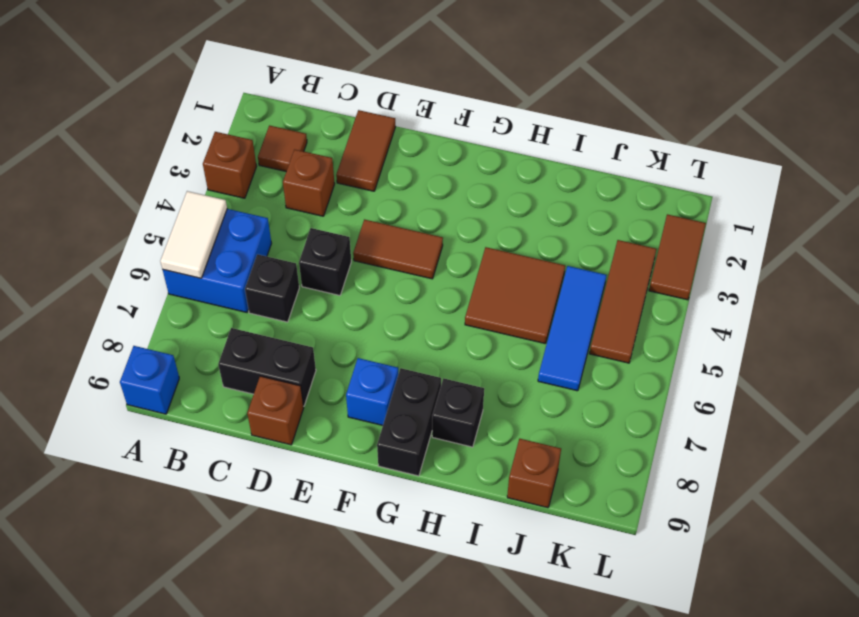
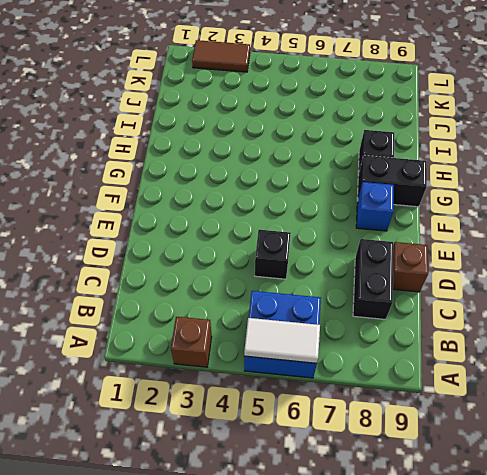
none -> blue 1x1 brick [120,346,179,414]
none -> brown 1x1 tile [258,126,307,171]
none -> brown 1x1 brick [283,150,335,216]

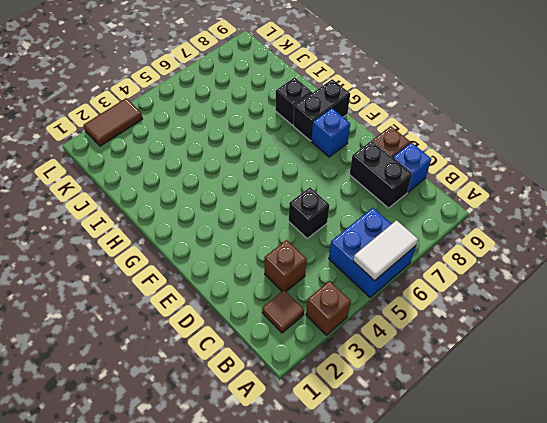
blue 1x1 brick [393,143,431,193] -> blue 1x1 brick moved to [120,346,179,414]
none -> black 1x1 brick [245,254,299,322]
none -> brown 1x2 tile [336,110,395,191]
none -> brown 1x2 tile [353,219,443,279]

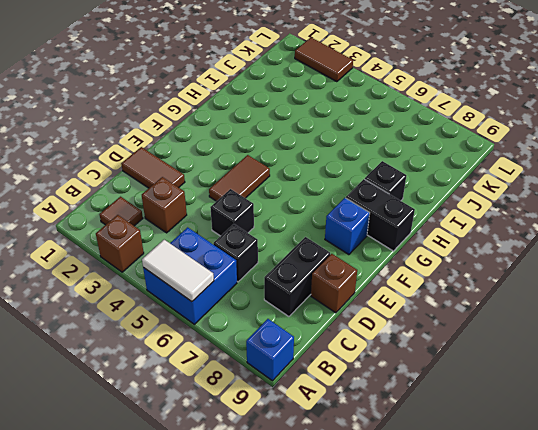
none -> brown 2x2 tile [465,247,565,344]
none -> blue 1x3 tile [538,266,606,391]
none -> brown 1x1 brick [507,439,561,508]

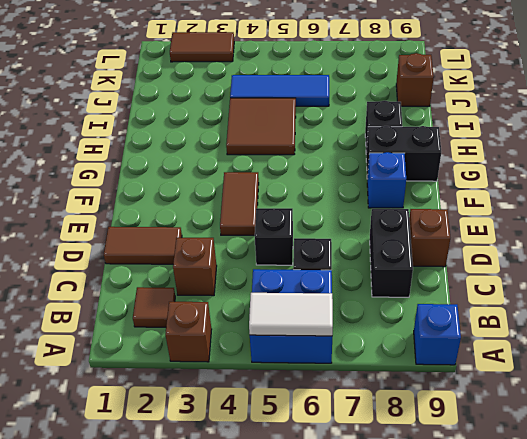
none -> brown 1x3 tile [590,240,656,363]

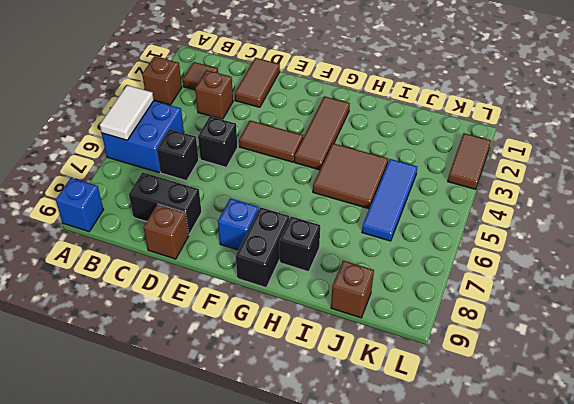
brown 1x3 tile [295,96,350,170] -> brown 1x3 tile moved to [590,240,656,363]

